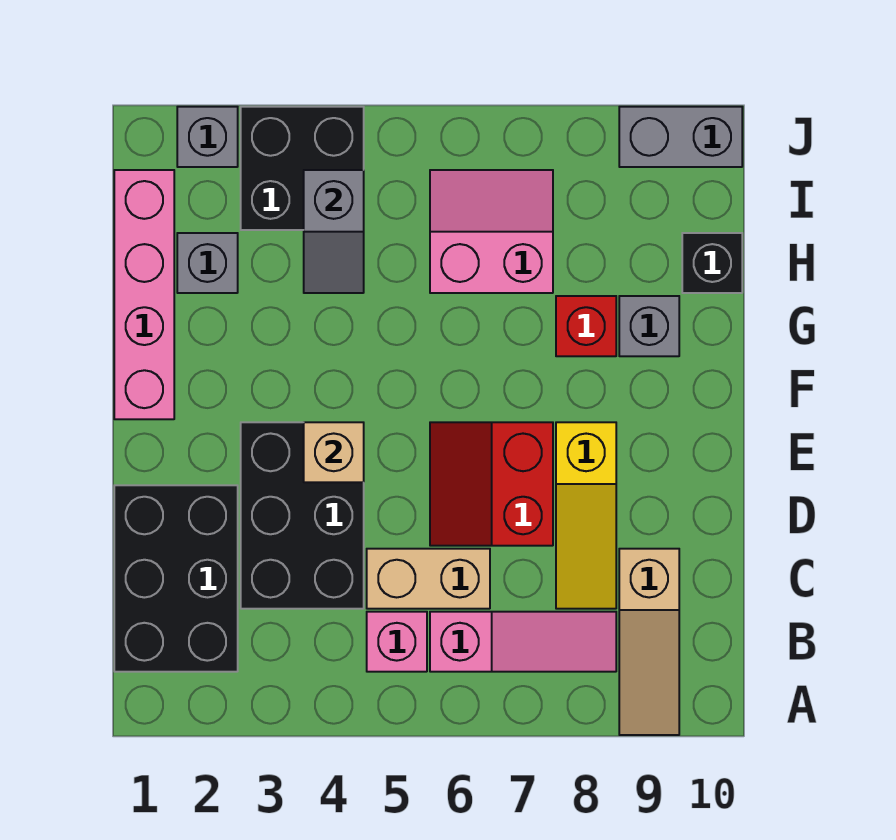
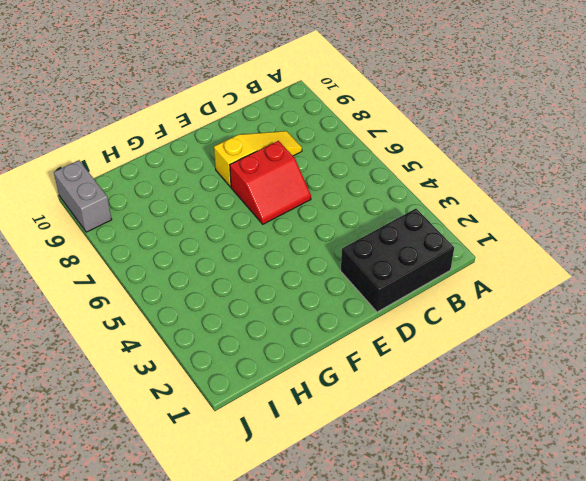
none -> tan 1x3 slope [619,549,679,735]
none -> pink 1x1 brick [367,612,427,672]
none -> pink 1x3 slope [430,612,616,672]

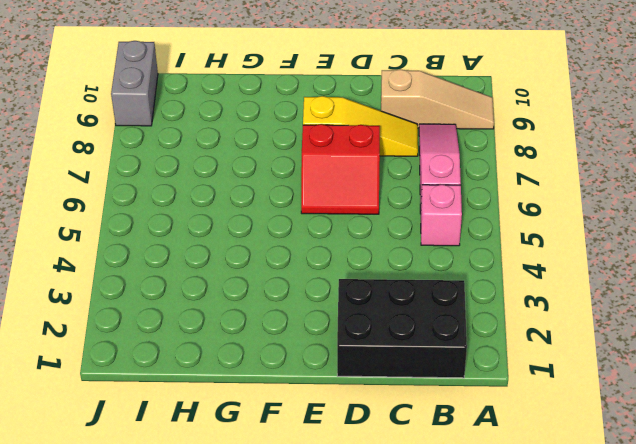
none -> black 2x3 brick [241,422,364,609]
none -> tan 1x2 brick [367,549,490,609]
none -> pink 1x4 brick [114,170,174,419]

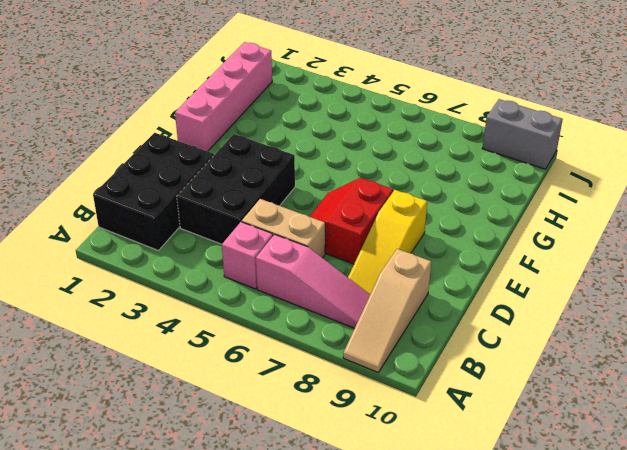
none -> red 1x1 brick [556,296,616,356]
none -> grey 1x1 brick [619,296,679,356]
none -> grey 1x1 brick [177,233,238,293]

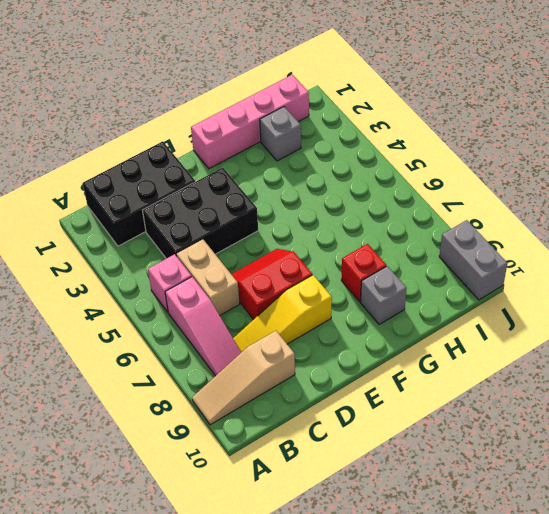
none -> pink 2x2 slope [430,170,553,293]
none -> black 1x1 brick [682,233,742,293]
none -> black 2x2 brick [241,107,364,230]

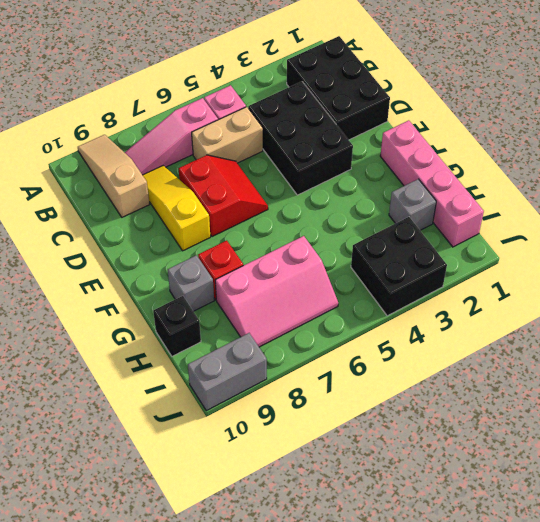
pink 2x3 slope [215,236,338,347] -> pink 2x2 slope [430,170,553,293]
none -> grey 1x1 brick [177,107,238,167]
none -> tan 1x1 brick [304,422,364,482]
none -> grey 1x2 slope [304,170,364,293]

